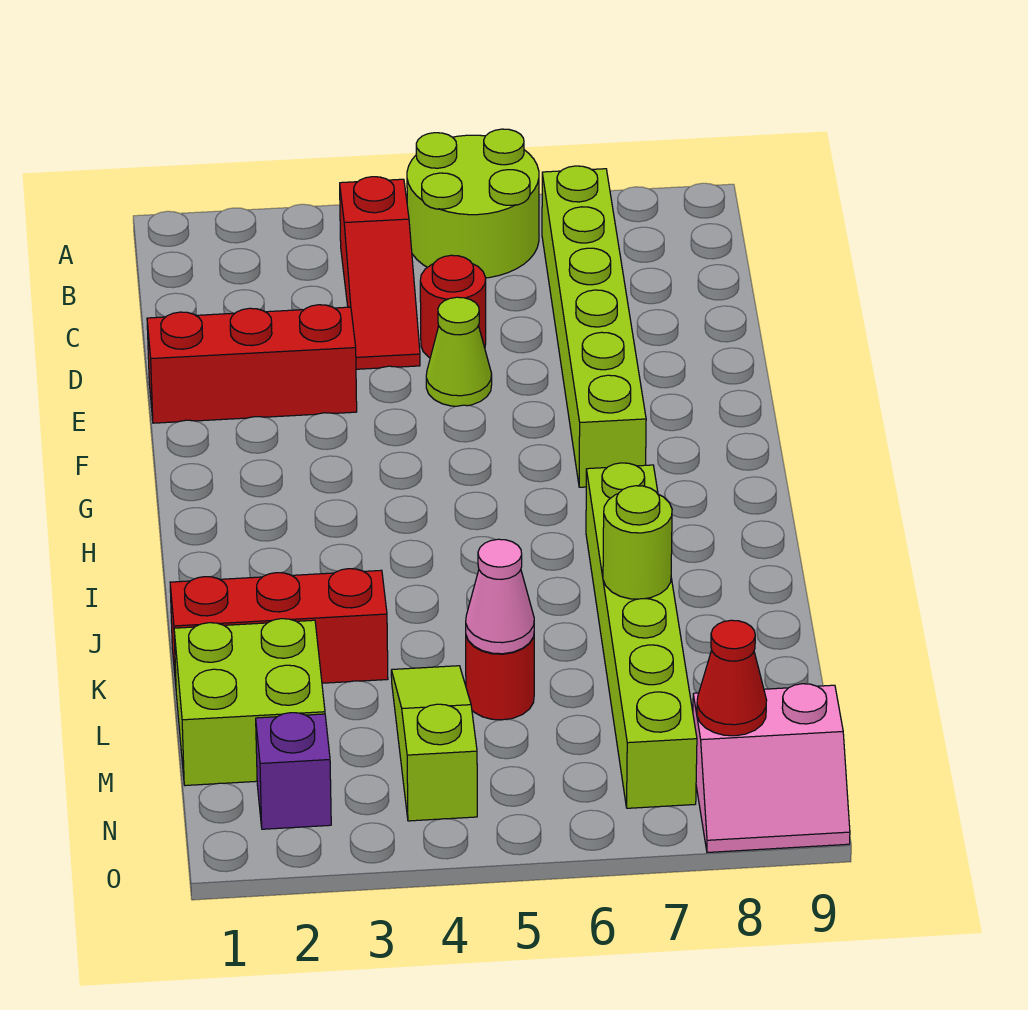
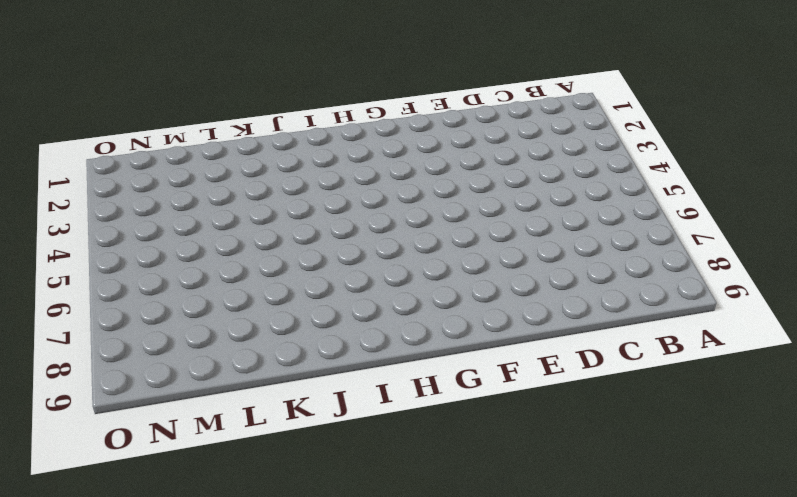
none -> lime 2x2 round brick [407,129,539,278]
none -> red 1x3 slope [340,177,420,369]
none -> lime 1x6 brick [542,166,646,487]

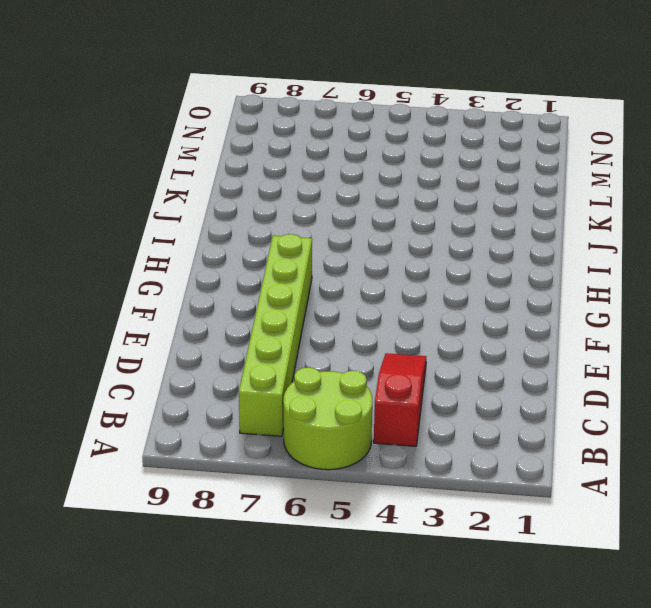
none -> red 1x1 round brick [420,255,486,358]
none -> red 1x3 brick [147,305,357,423]
none -> lime 1x1 cone [426,297,492,406]

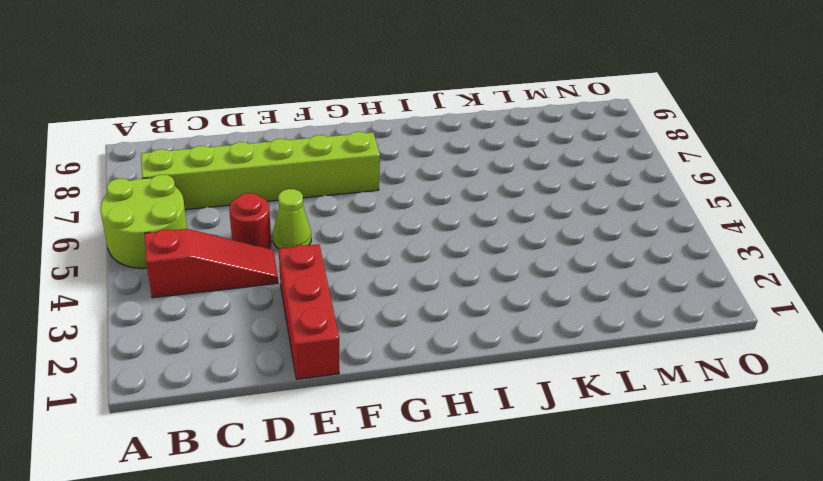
none -> lime 1x6 brick [586,463,697,808]
none -> red 1x3 brick [170,569,388,684]
none -> lime 2x2 brick [174,619,325,786]

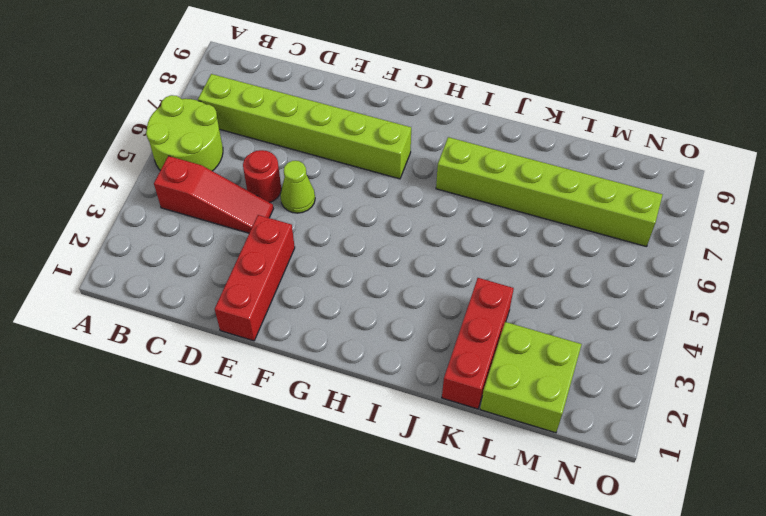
none -> lime 1x3 slope [391,666,477,821]
none -> red 1x1 round brick [466,636,534,720]
none -> purple 1x1 brick [256,713,331,829]

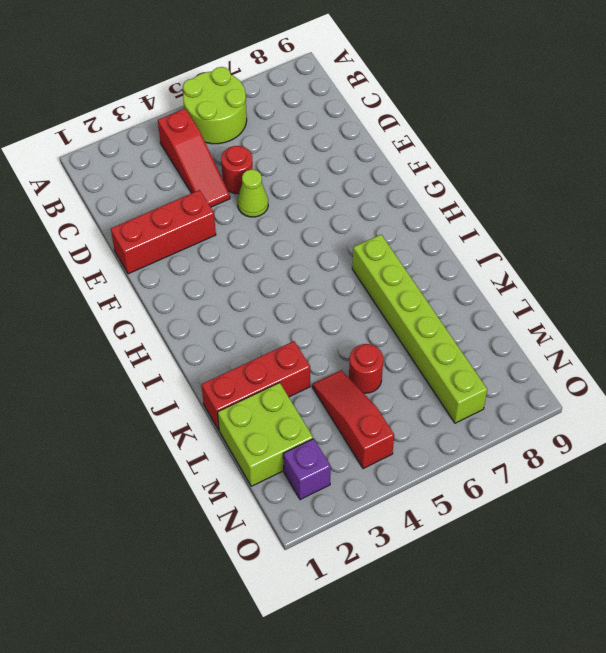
red 1x3 slope [312,370,394,469] -> lime 1x3 slope [391,666,477,821]
none -> lime 1x6 brick [542,166,646,487]
none -> pink 2x2 slope [693,684,850,852]
none -> lime 1x1 round brick [603,486,672,599]

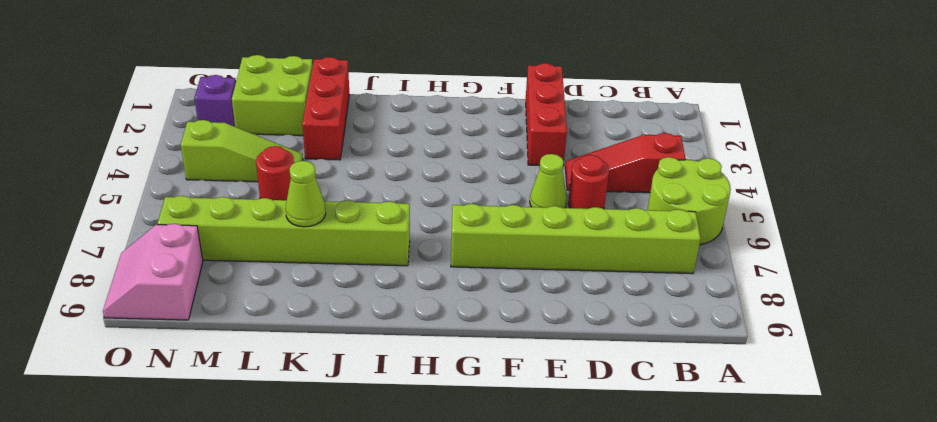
lime 1x1 cone [286,161,326,227] -> lime 1x1 round brick [603,486,672,599]
none -> pink 1x1 cone [466,539,534,654]
none -> red 1x1 cone [697,620,767,736]

